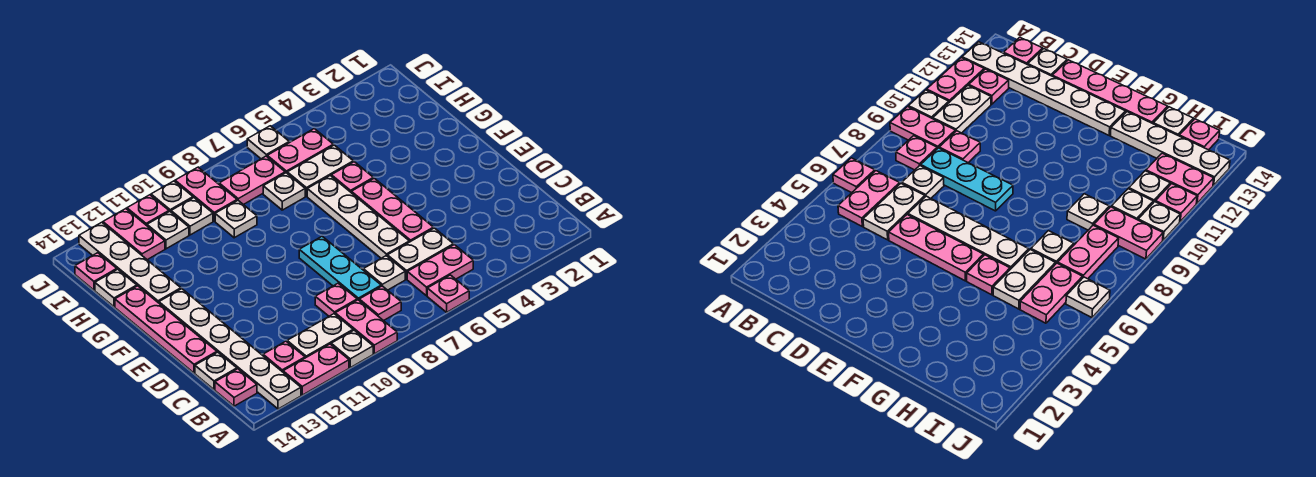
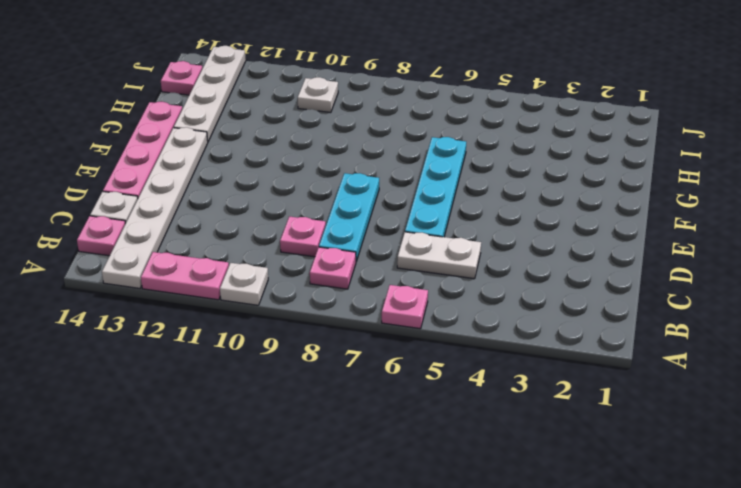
cyan 1x4 plate [405,137,466,237] -> white 1x4 plate [307,176,409,258]
none -> pink 1x2 plate [335,300,397,354]
none -> pink 1x2 plate [407,245,473,296]
none -> white 1x2 plate [287,314,353,358]
none -> pink 1x1 plate [263,341,305,372]

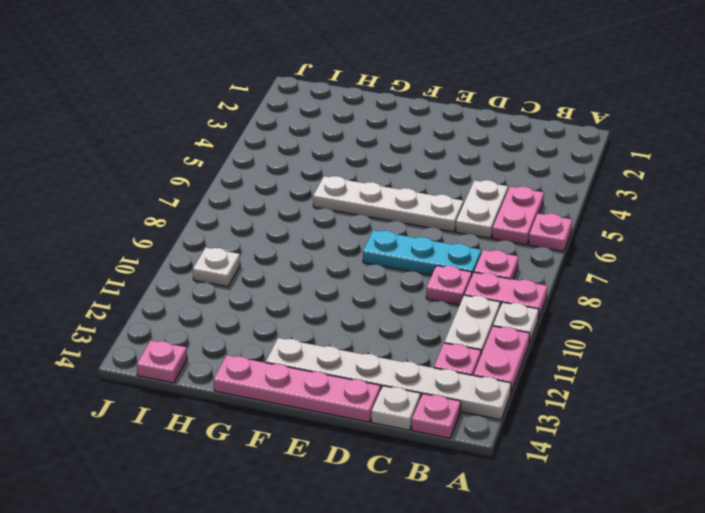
none -> white 1x1 plate [363,256,405,290]
none -> pink 1x3 plate [351,178,433,242]
none -> pink 1x1 plate [331,162,373,192]
none -> white 1x4 plate [79,222,181,303]

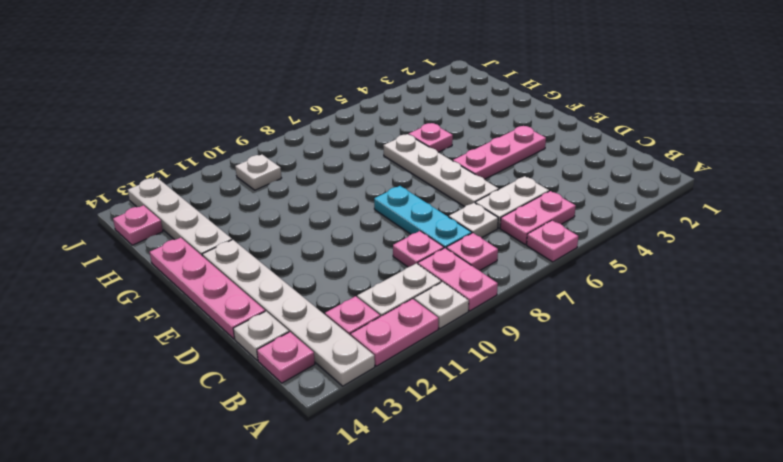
pink 1x3 plate [453,126,546,179] -> pink 1x3 plate turned to [351,178,433,242]
none -> white 1x2 plate [287,145,353,196]
none -> white 1x1 plate [263,173,305,210]
none -> white 1x1 plate [215,201,257,238]
none -> white 1x1 plate [95,269,137,307]

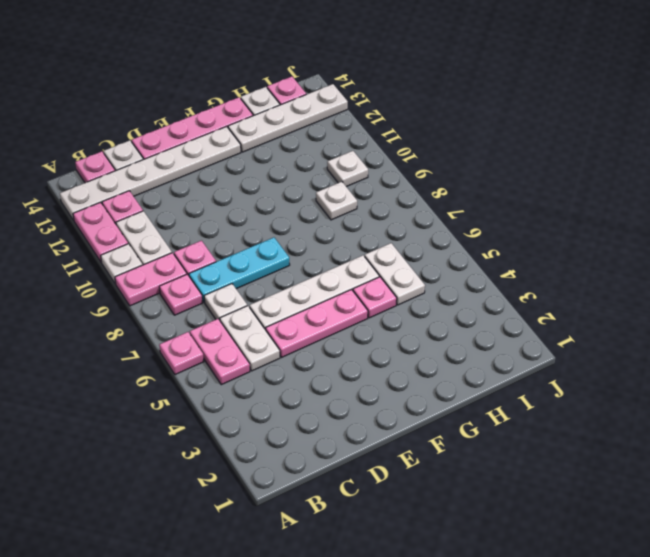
none -> white 1x1 plate [263,173,305,210]
none -> pink 1x2 plate [267,129,333,173]
none -> pink 1x2 plate [219,156,285,205]
none -> pink 1x2 plate [175,167,237,221]

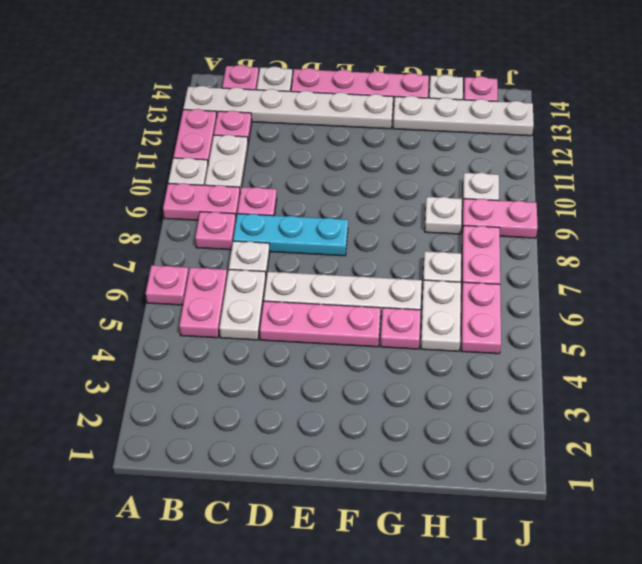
none -> white 1x1 plate [147,211,189,249]
none -> pink 1x2 plate [103,209,165,260]
none -> white 1x1 plate [247,126,289,159]
none -> white 1x1 plate [151,181,193,212]

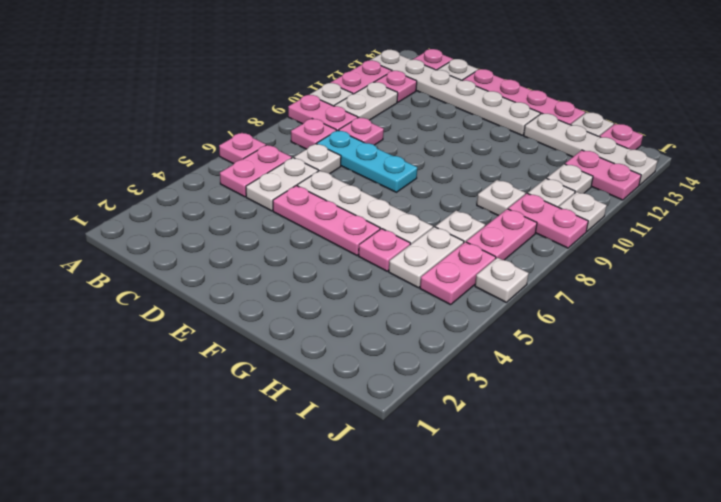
none -> pink 1x1 plate [127,195,169,226]

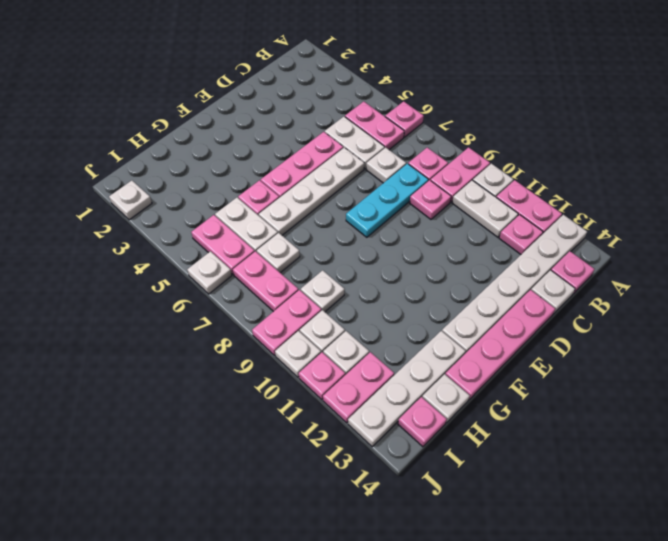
white 1x1 plate [109,181,152,220] -> none

